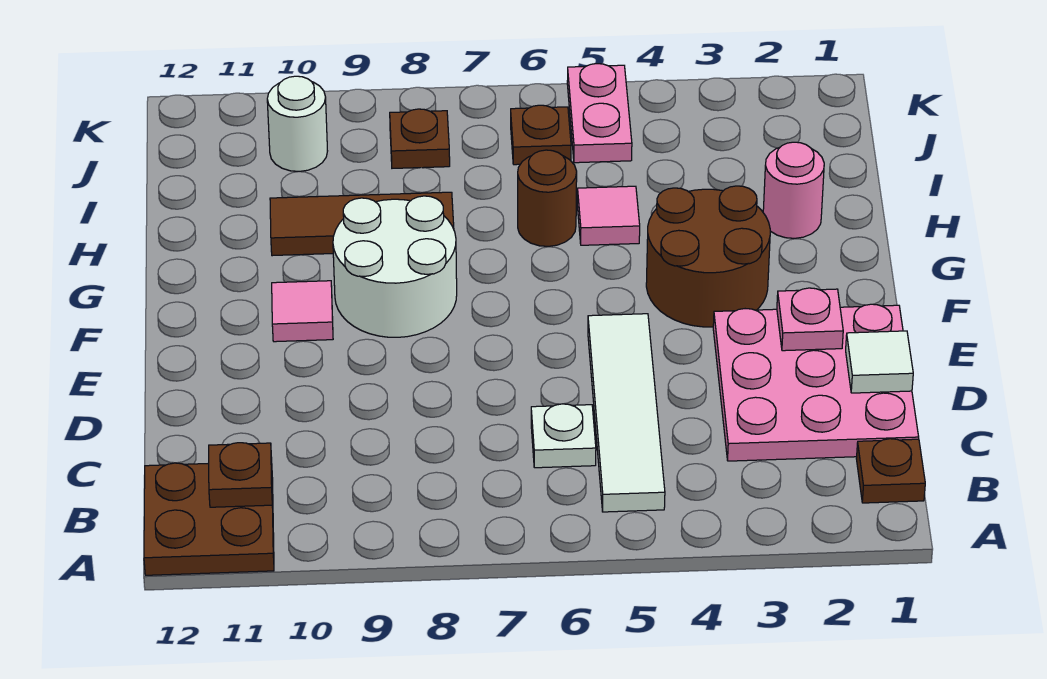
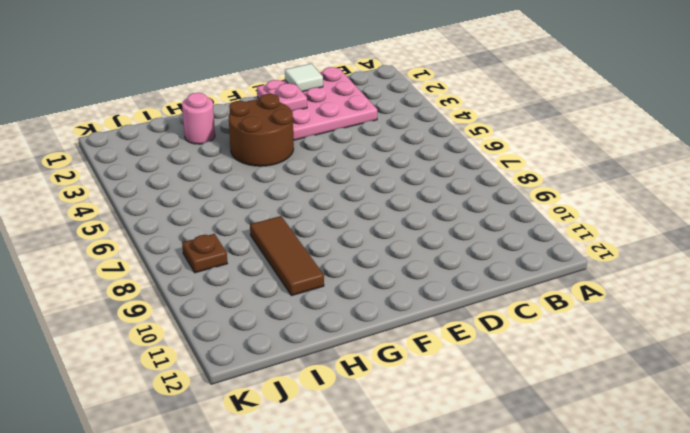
none -> brown 2x2 plate [144,463,274,575]
none -> brown 1x1 plate [856,439,925,503]
none -> white 1x4 tile [588,314,665,512]

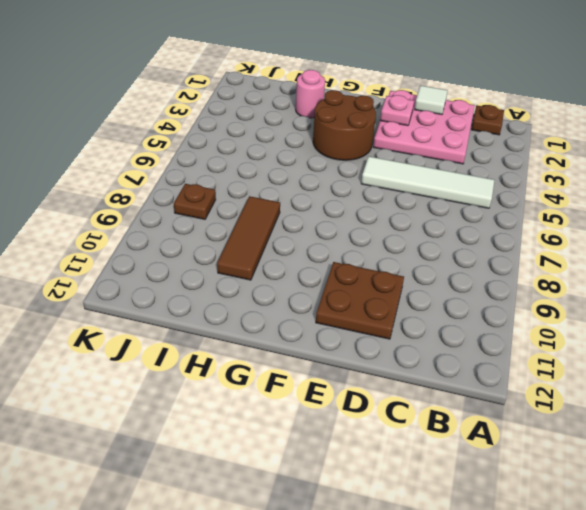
brown 2x2 plate [316,262,404,339] -> brown 2x2 plate moved to [144,463,274,575]
none -> white 1x1 plate [531,404,596,468]
none -> white 2x2 round brick [333,196,457,337]
none -> pink 1x1 tile [272,281,333,342]

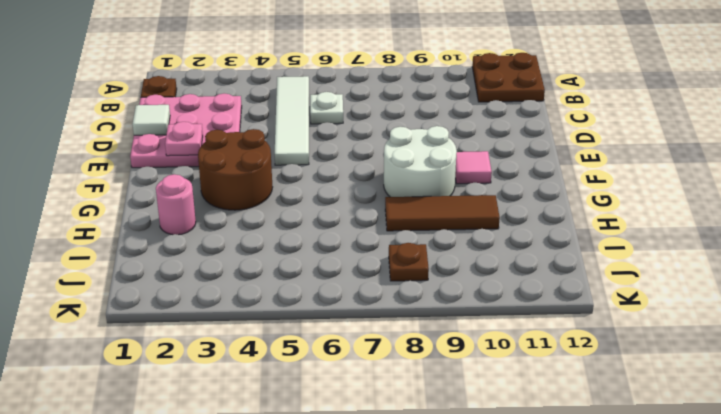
none -> pink 1x1 tile [577,186,640,245]
none -> brown 1x1 round brick [518,150,577,246]
none -> pink 1x2 plate [567,64,632,163]

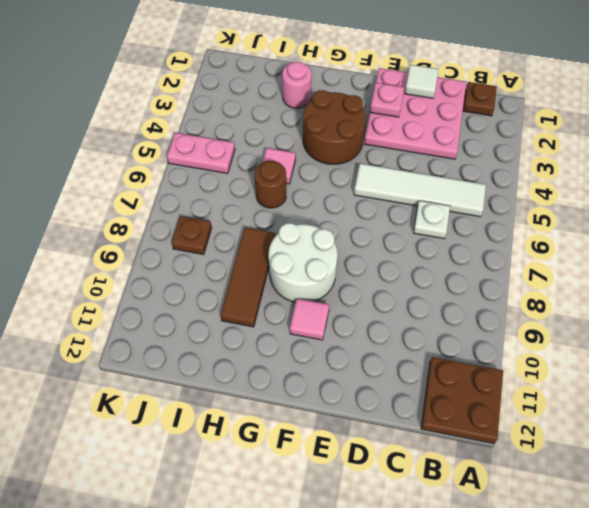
none -> brown 1x1 plate [511,105,571,165]
none -> white 1x1 round brick [267,76,327,171]
none -> brown 1x1 plate [209,443,272,507]

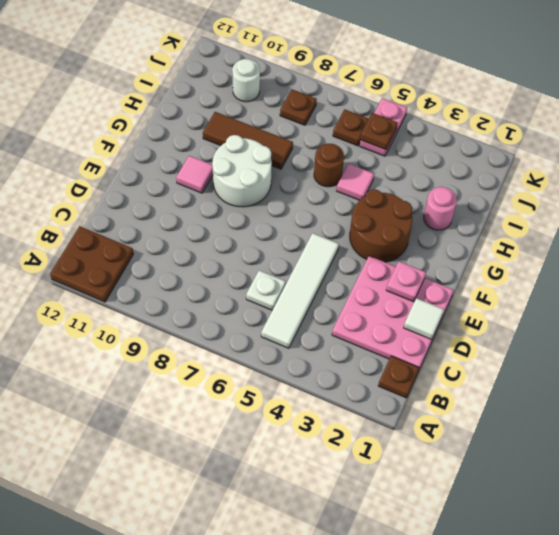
brown 1x1 plate [360,113,398,150] -> brown 1x1 plate moved to [209,443,272,507]

